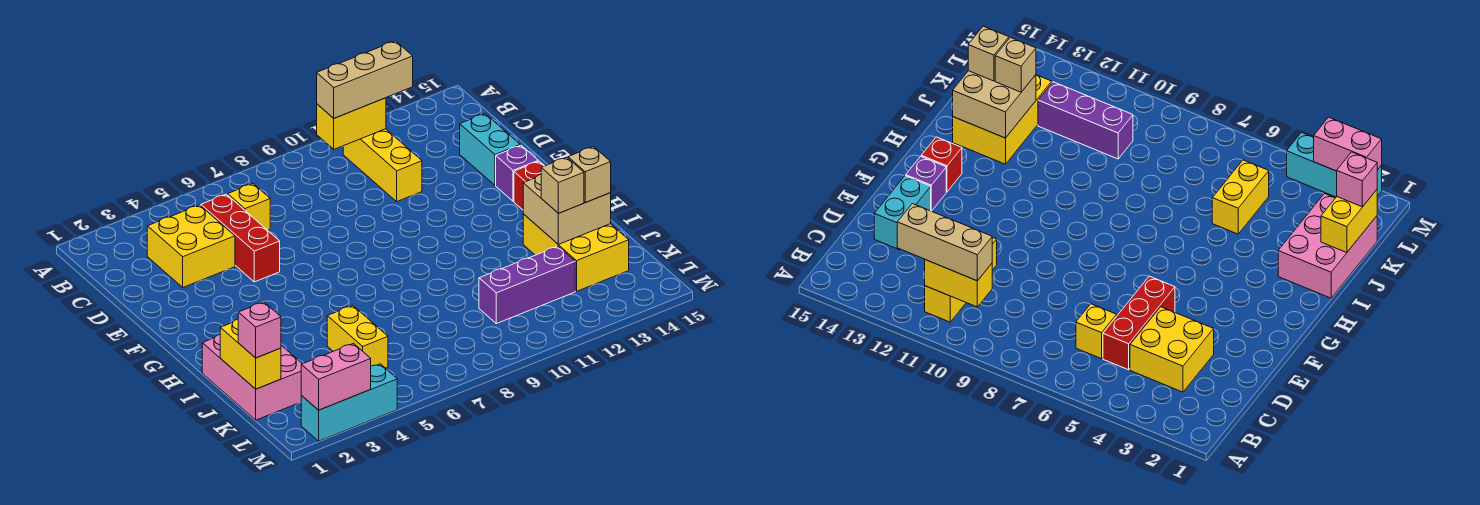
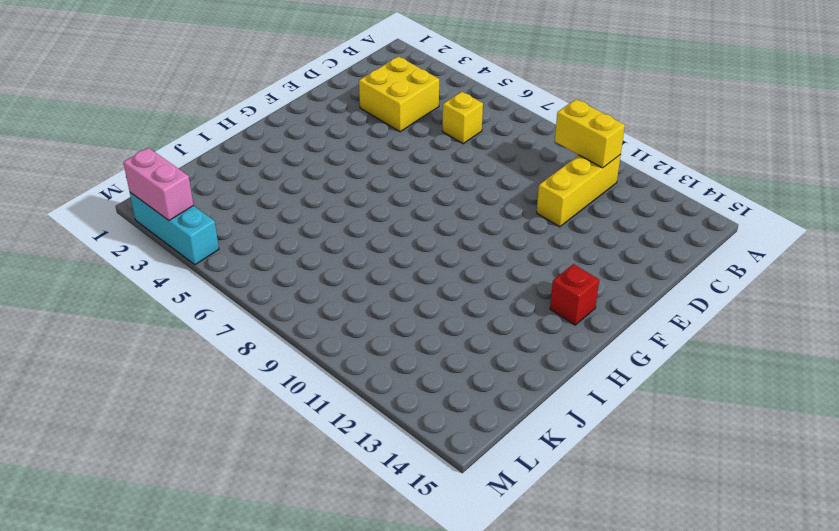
none -> red 1x3 brick [201,194,280,282]
none -> cyan 1x2 brick [460,114,520,185]
none -> purple 1x1 brick [496,145,538,201]

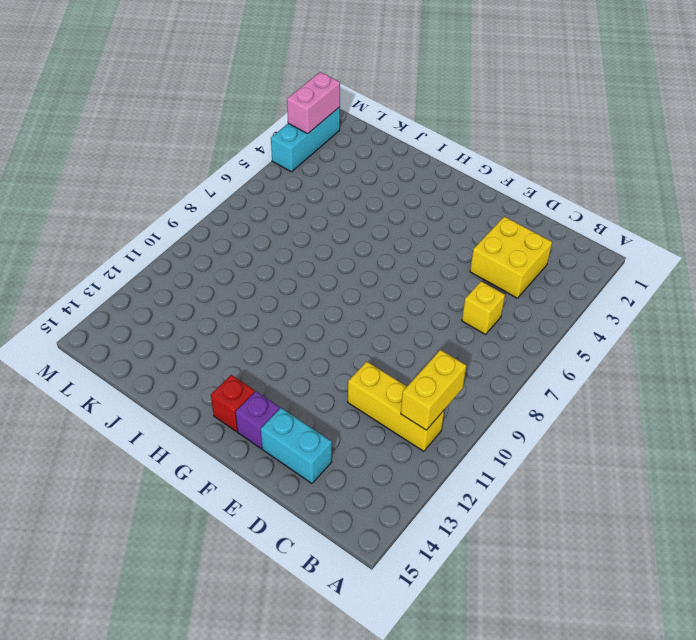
none -> red 1x3 brick [201,194,280,282]
none -> pink 2x3 brick [202,335,302,420]
none -> yellow 2x3 brick [523,214,629,291]

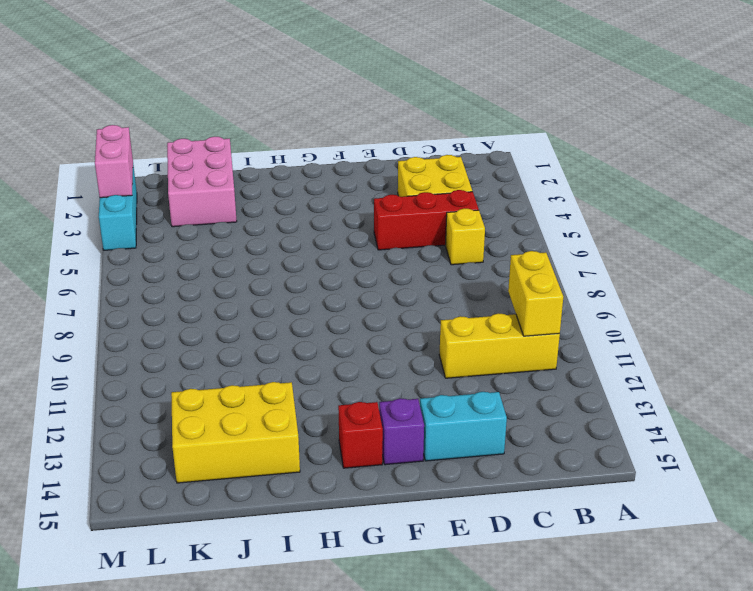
pink 2x3 brick [167,137,237,227] -> pink 2x3 brick turned to [202,335,302,420]
none -> yellow 1x2 brick [327,306,388,368]
none -> purple 1x3 brick [479,246,575,324]
none -> tan 2x2 brick [523,175,611,244]

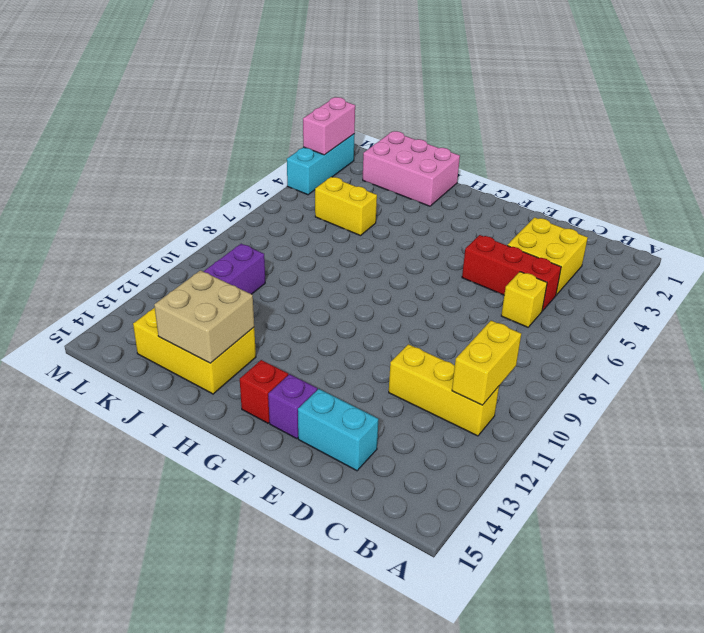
none -> yellow 1x2 brick [220,319,281,389]
none -> tan 1x3 brick [317,41,413,118]
none -> tan 1x1 brick [541,157,584,213]

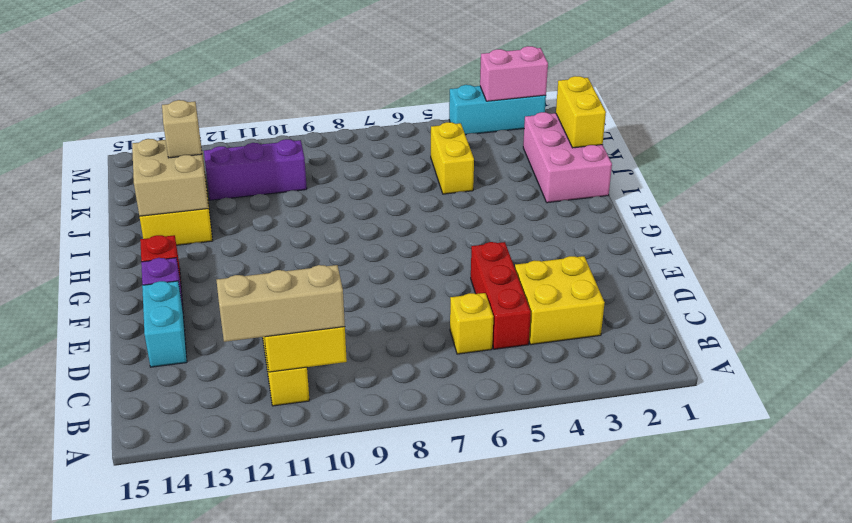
none -> tan 1x1 brick [568,147,611,203]
none -> pink 1x1 brick [238,302,281,358]

